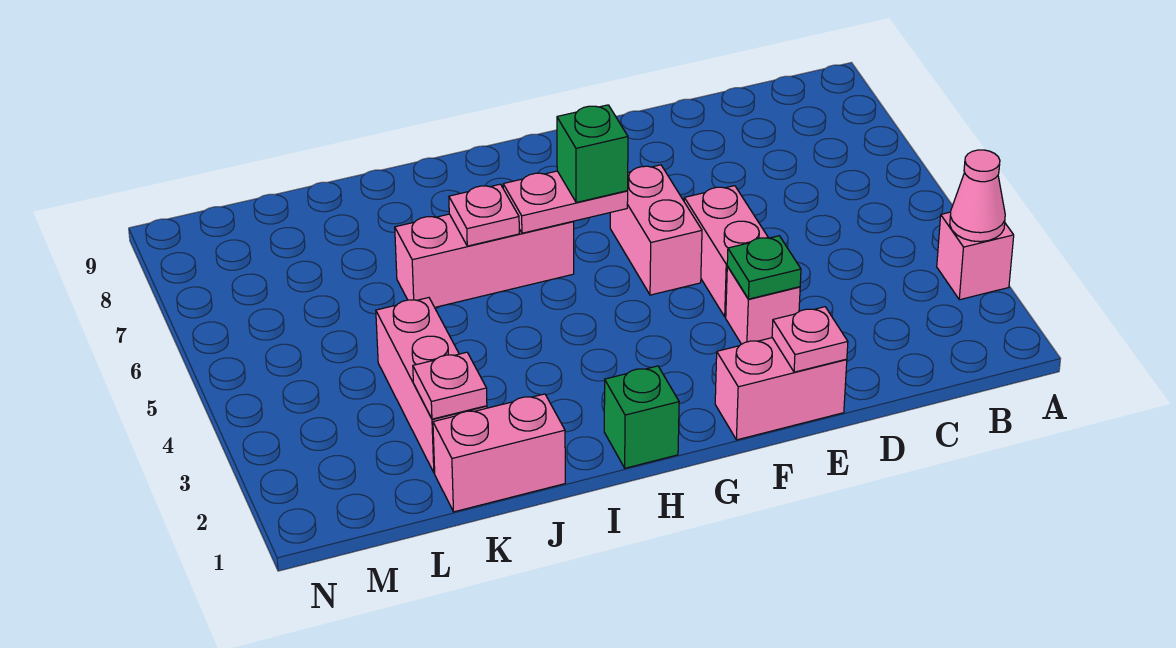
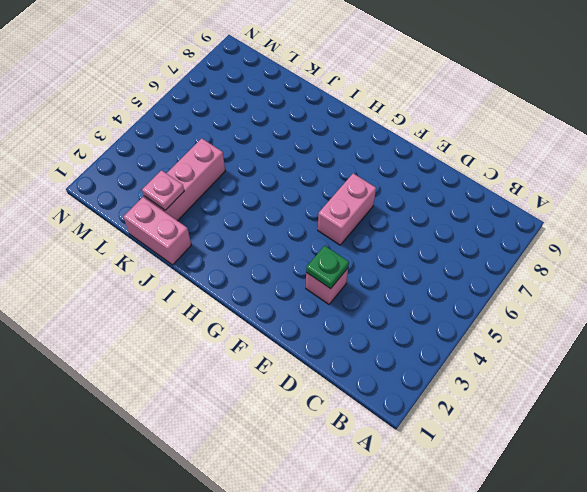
none -> pink 1x1 brick [937,212,1014,300]
none -> pink 1x2 brick [715,338,847,440]
none -> pink 1x2 brick [684,186,768,317]

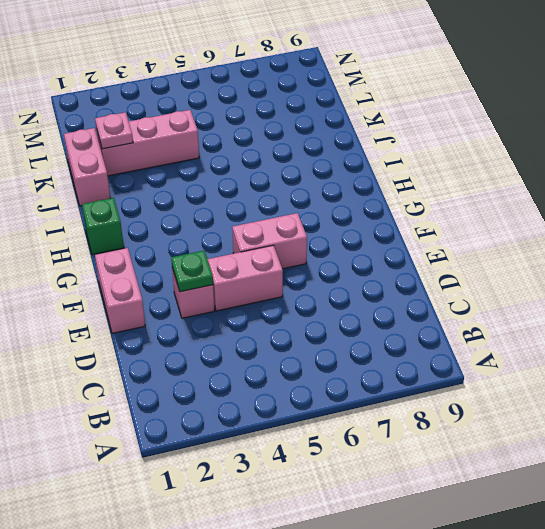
none -> pink 1x1 brick [937,212,1014,300]
none -> pink 1x3 brick [395,214,574,307]
none -> pink 1x1 cone [950,150,1005,242]

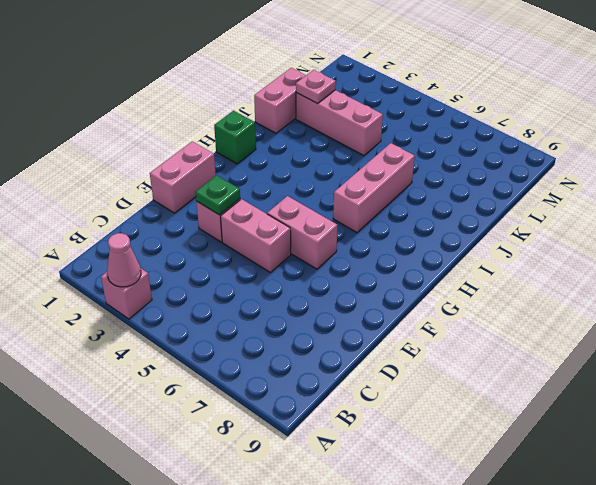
none -> pink 1x1 plate [772,307,848,372]
none -> pink 1x2 plate [503,171,628,233]
none -> pink 1x1 plate [449,184,519,246]

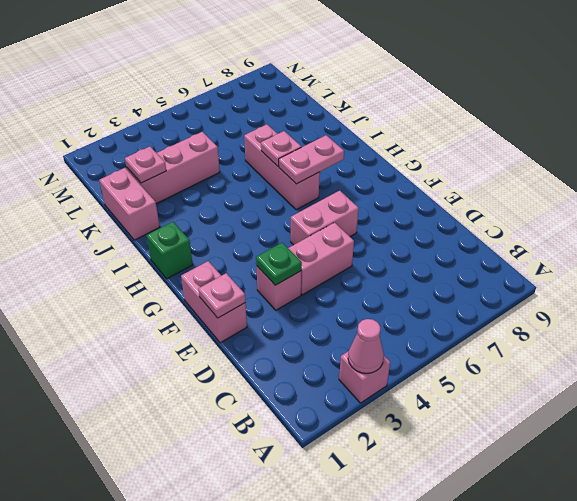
pink 1x2 plate [279,135,344,184] -> pink 1x2 plate turned to [503,171,628,233]
none -> green 1x1 brick [557,105,628,203]

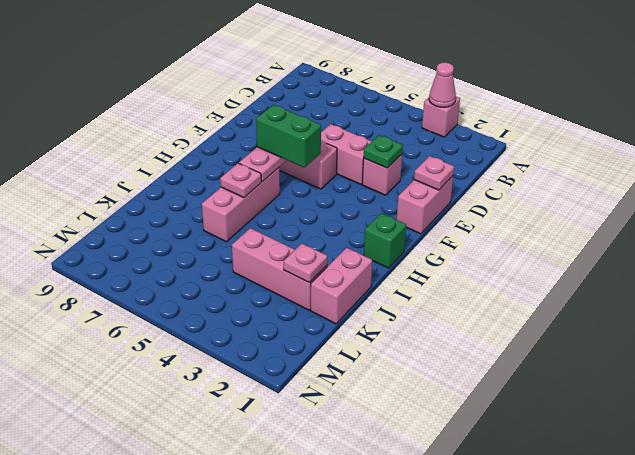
green 1x2 brick [256,105,321,167] -> green 1x1 brick [557,105,628,203]

